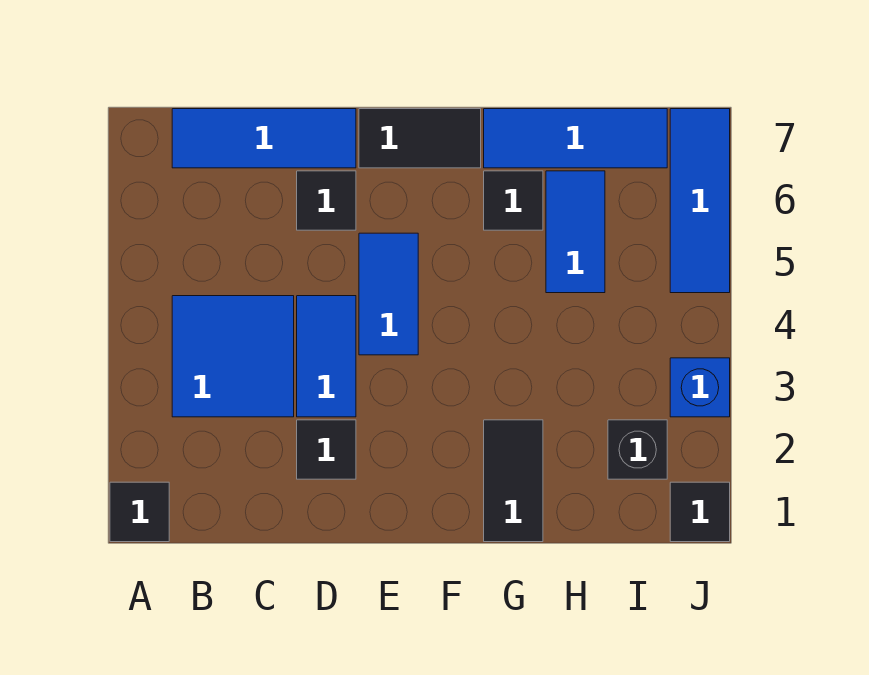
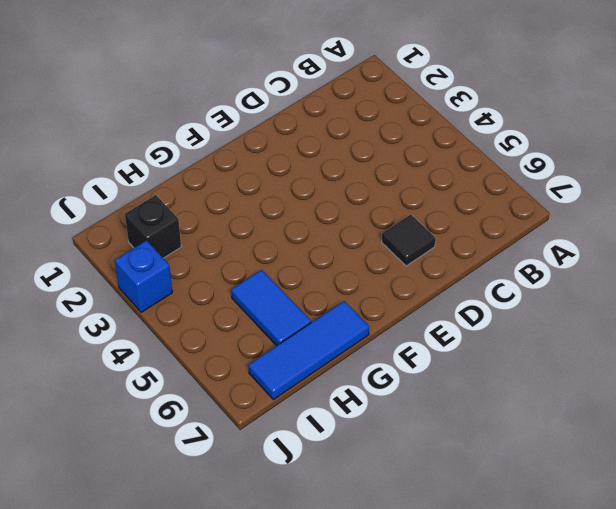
none -> black 1x1 tile [110,482,169,542]
none -> blue 2x2 tile [172,296,294,417]
none -> blue 1x3 tile [172,109,356,168]

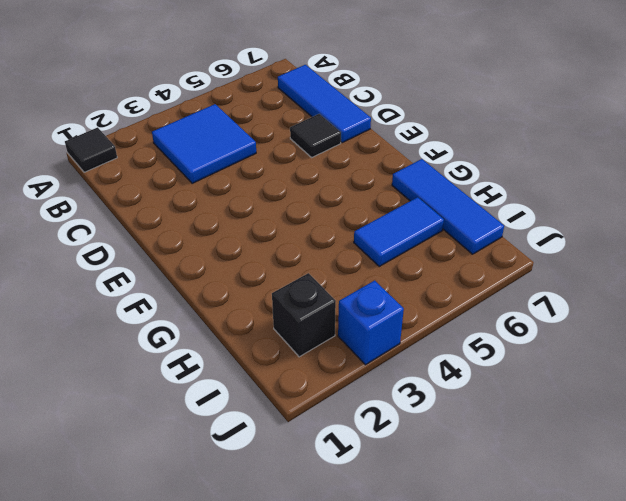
none -> black 1x1 tile [297,420,356,479]
none -> blue 1x2 tile [297,296,356,417]
none -> blue 1x2 tile [359,233,418,355]

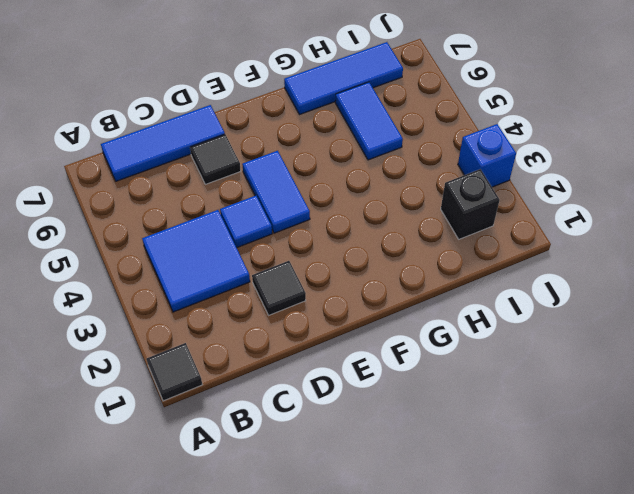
blue 1x1 tile [220,196,272,248] -> blue 1x2 tile [297,296,356,417]
none -> black 1x2 tile [359,109,481,168]
none -> black 1x2 tile [484,420,543,542]
none -> black 1x1 tile [484,171,543,230]

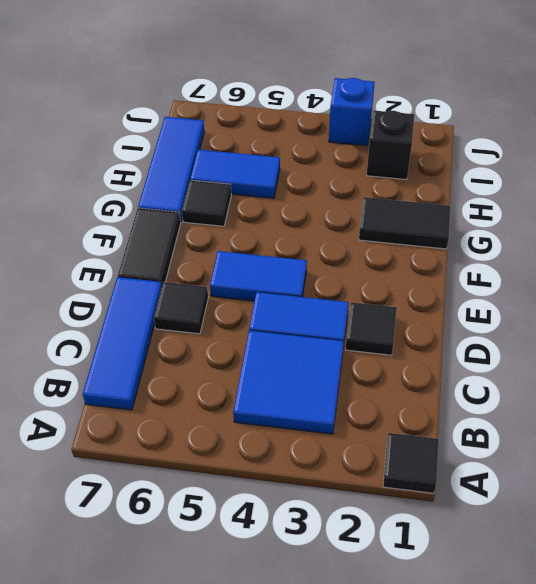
none -> black 1x1 tile [670,482,730,542]
none -> blue 1x3 tile [670,109,730,293]

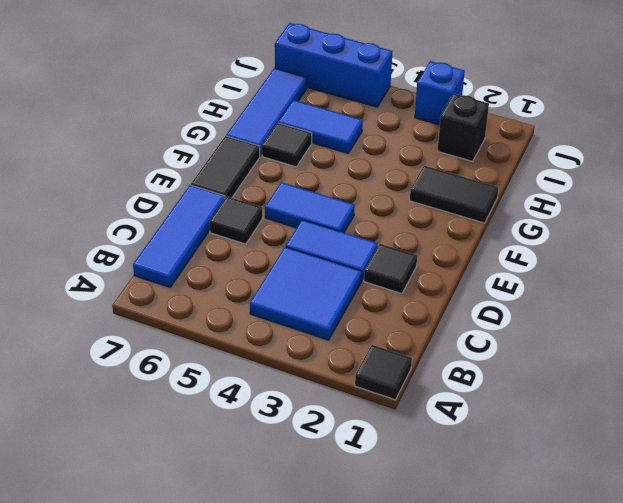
blue 1x3 brick [275,23,393,107] -> blue 1x3 tile [670,109,730,293]
none -> black 1x1 tile [670,482,730,542]

